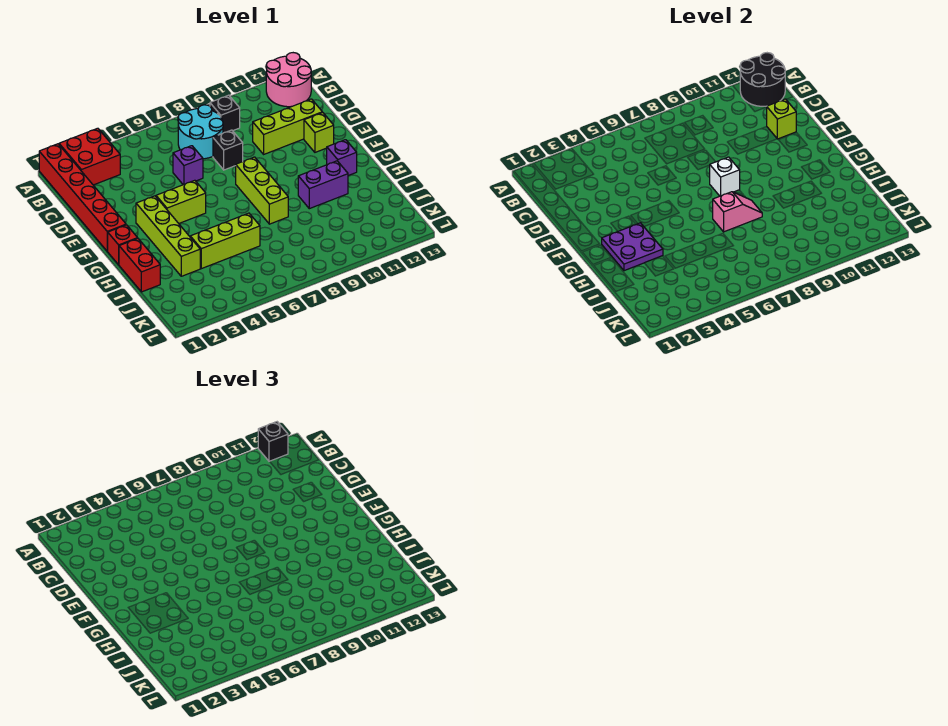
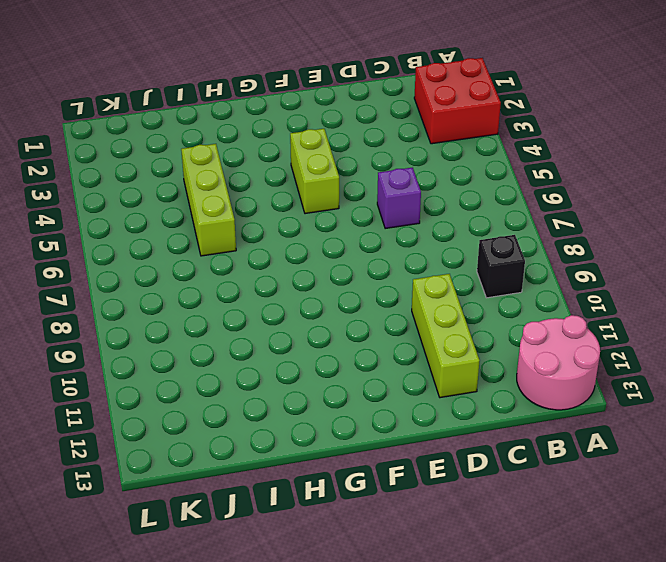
none -> red 1x6 brick [39,144,126,251]
none -> cyan 2x2 round brick [178,105,223,159]
none -> black 1x1 brick [213,130,243,170]

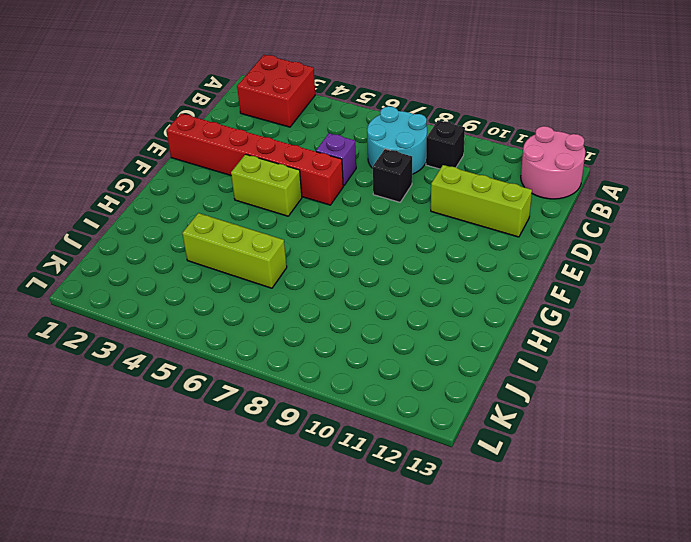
red 1x6 brick [166,114,343,205] -> red 1x6 brick turned to [39,144,126,251]
none -> lime 1x1 brick [304,112,334,152]
none -> lime 1x4 brick [136,196,200,276]
none -> lime 1x3 brick [236,157,288,224]

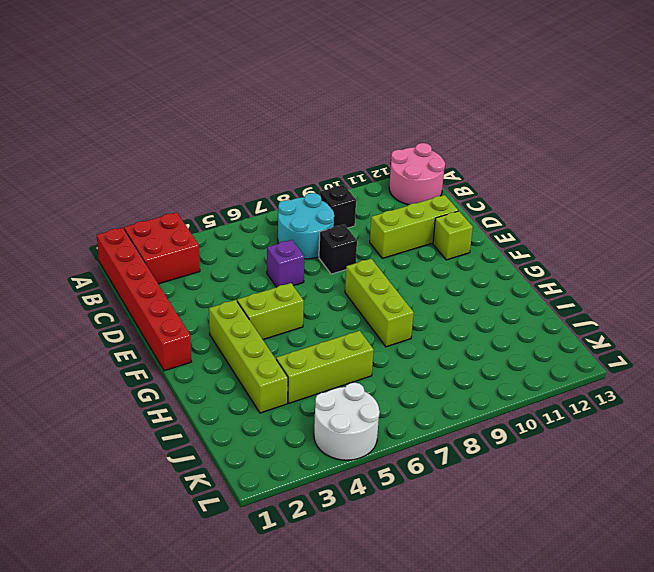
white 2x2 round brick [314,383,380,460] -> none
none -> red 1x1 brick [108,225,138,265]
none -> purple 1x1 brick [327,140,357,176]
none -> red 1x2 brick [119,239,160,292]

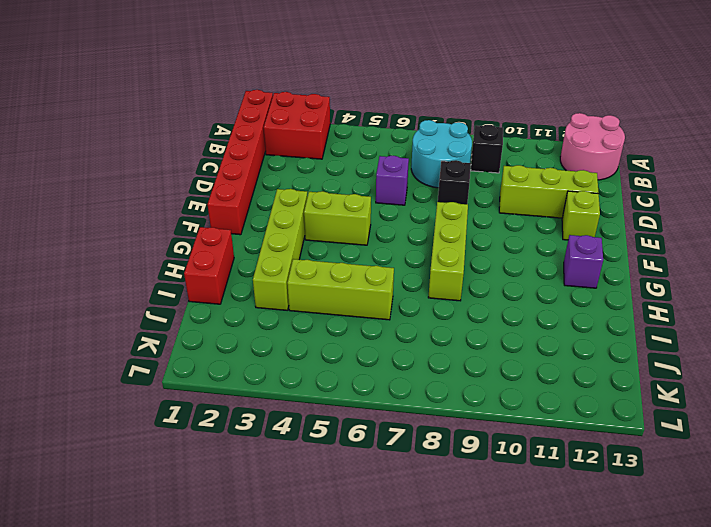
none -> red 1x1 brick [108,225,138,265]
none -> purple 1x2 brick [298,161,348,209]
none -> black 2x2 round brick [740,53,785,106]

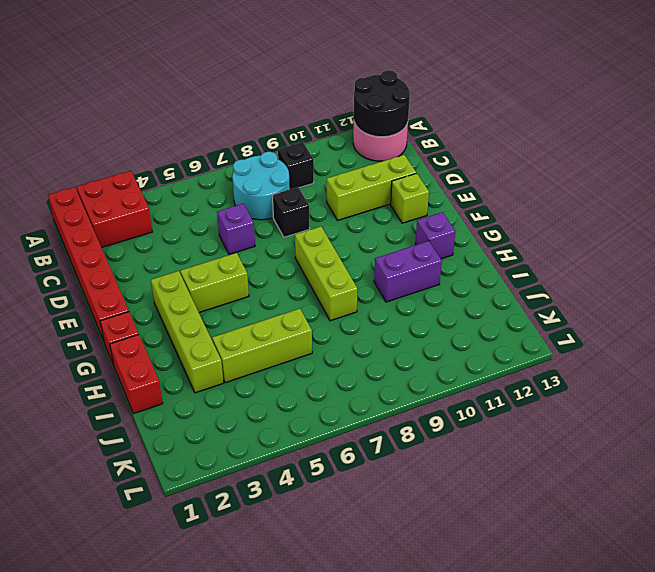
none -> lime 1x1 brick [767,99,796,139]
none -> white 1x1 brick [710,157,740,196]
none -> purple 2x2 plate [602,223,663,271]

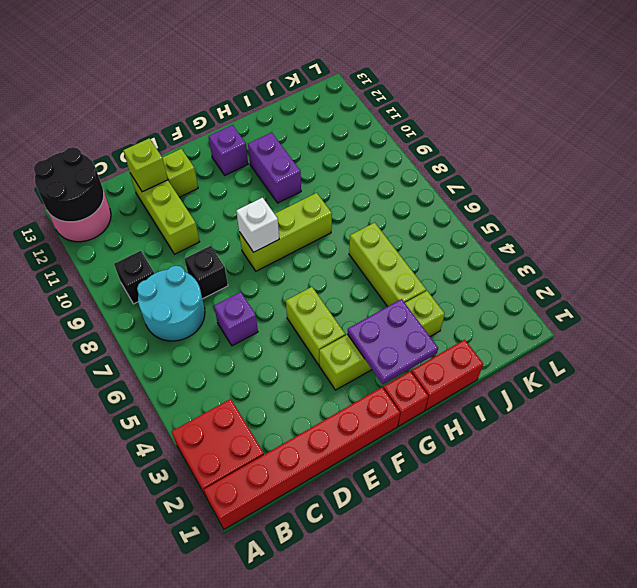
none -> pink 1x2 slope [713,192,762,232]
none -> black 1x1 brick [258,422,288,462]

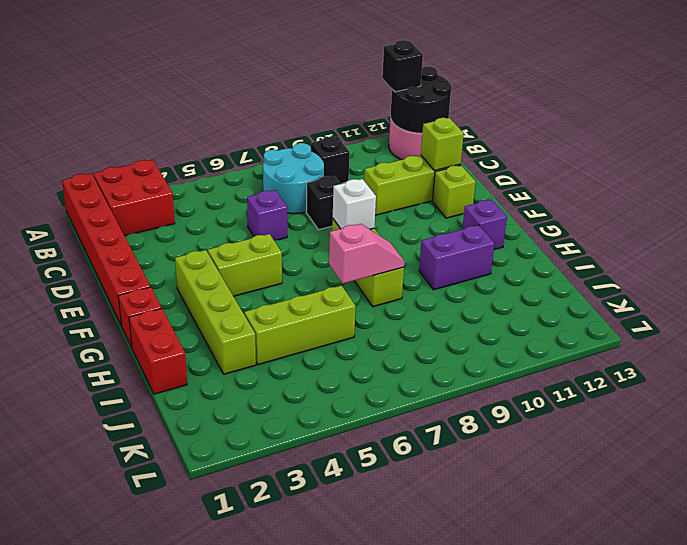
none -> purple 2x2 plate [602,223,663,271]

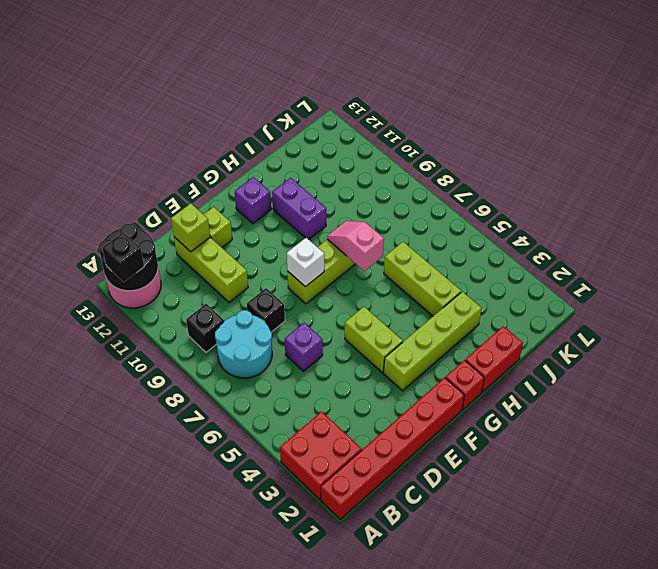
none -> purple 2x2 plate [602,223,663,271]

